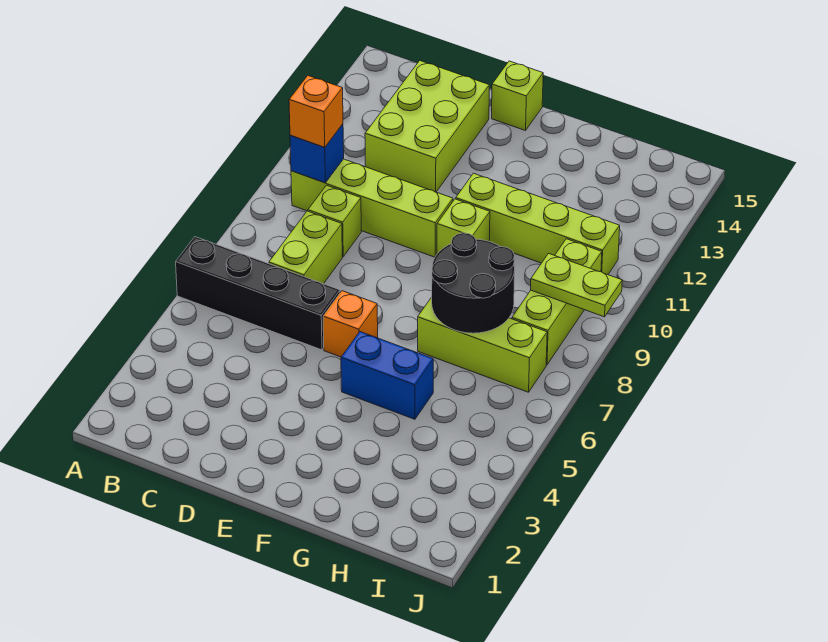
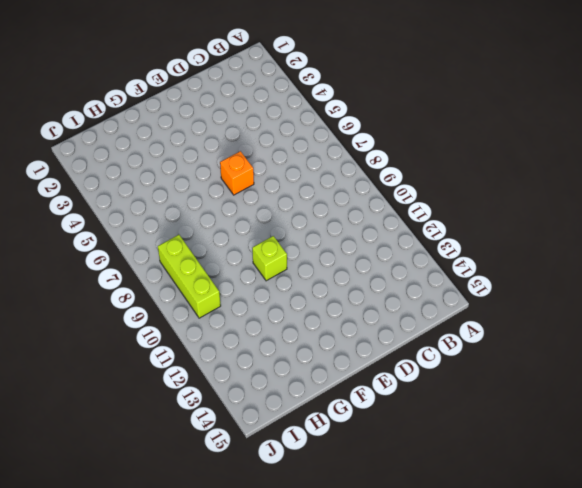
none -> black 1x4 brick [176,237,340,350]
none -> lime 1x4 brick [291,159,453,257]
none -> lime 1x2 brick [269,211,342,284]

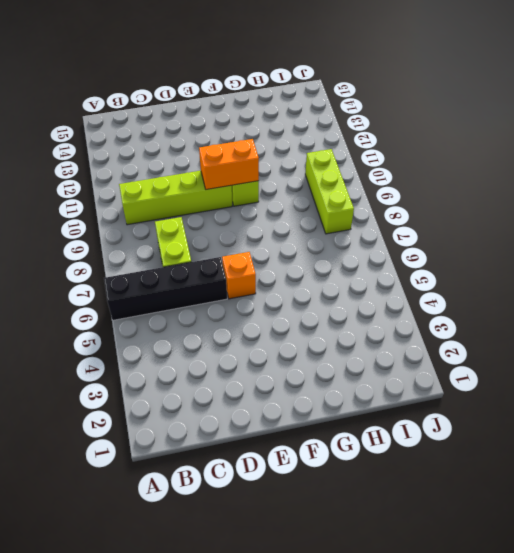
orange 1x2 brick [199,139,259,190] -> none
none -> lime 1x1 brick [308,185,361,257]
none -> lime 2x3 brick [365,61,489,192]
none -> lime 1x1 brick [492,61,543,131]

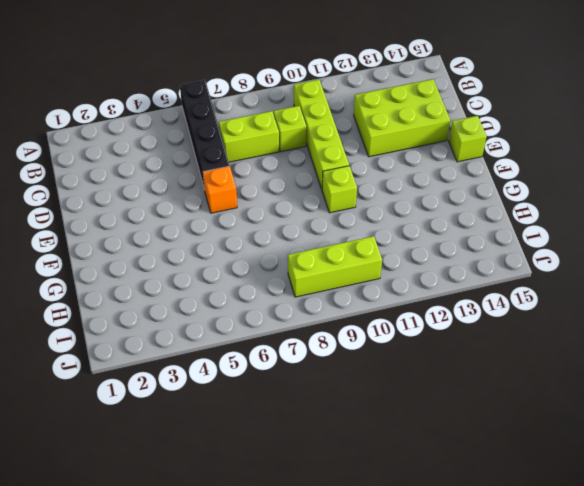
none -> blue 1x2 brick [341,332,433,419]
none -> lime 1x4 brick [456,173,620,275]
none -> lime 1x3 brick [418,297,547,392]

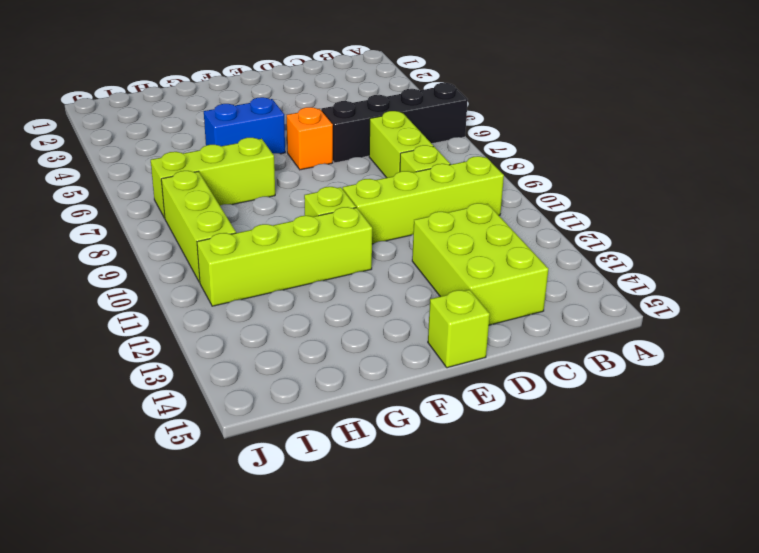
none -> blue 1x1 brick [290,124,344,183]
none -> black 2x2 round brick [432,233,515,333]
none -> lime 1x2 plate [531,254,622,317]

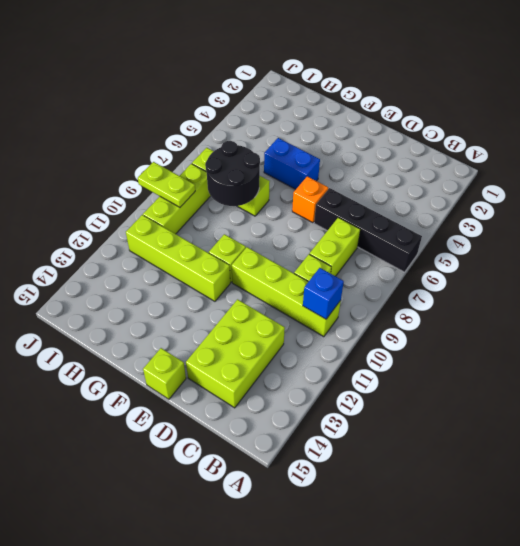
none -> orange 1x1 brick [289,76,343,147]

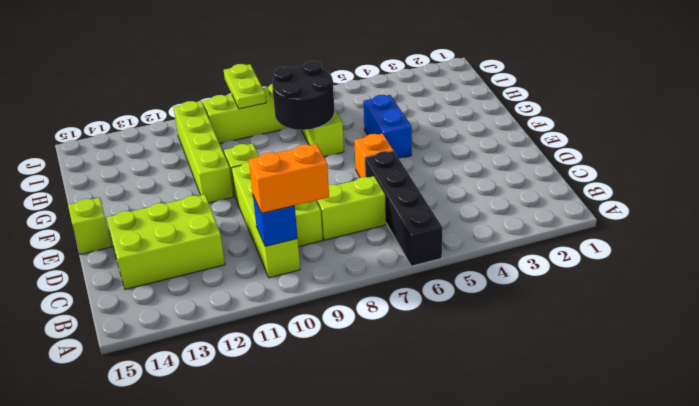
orange 1x2 brick [249,144,329,213] -> orange 1x1 brick [289,76,343,147]

